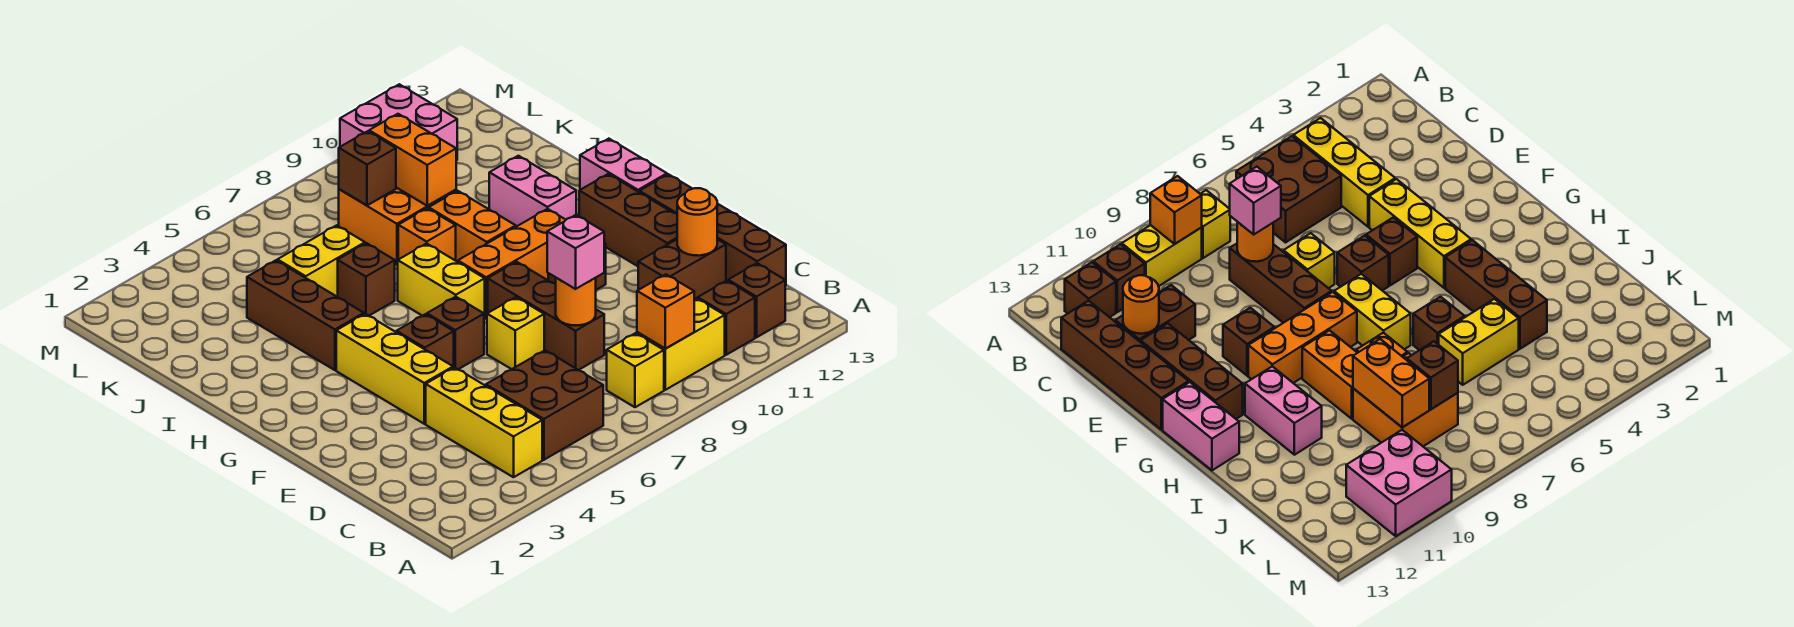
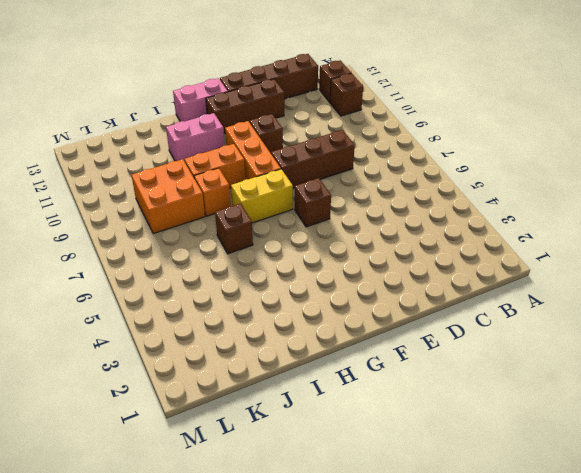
none -> yellow 1x3 brick [426,367,542,477]
none -> brown 2x2 brick [486,350,603,460]
none -> yellow 1x1 brick [607,333,664,407]
none -> yellow 1x2 brick [637,298,725,390]

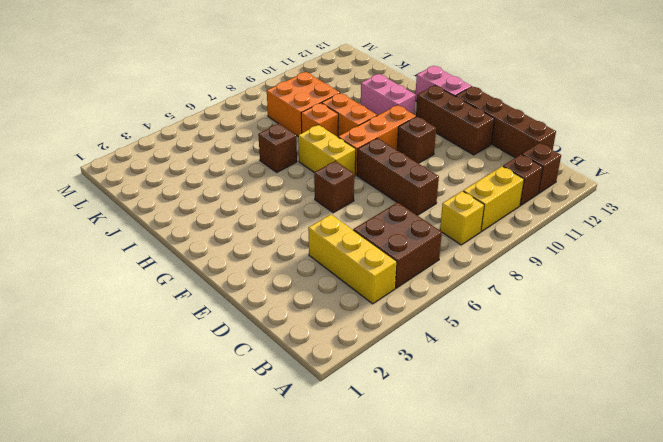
none -> brown 1x2 brick [638,239,726,299]
none -> yellow 1x3 brick [336,314,453,424]
none -> yellow 1x1 brick [487,297,544,369]
none -> brown 1x1 brick [396,314,454,368]

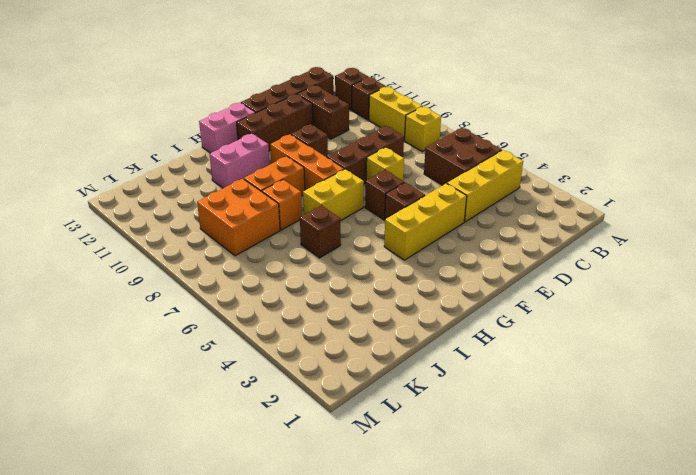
none -> brown 1x3 brick [247,260,364,370]
none -> yellow 1x2 brick [277,225,365,297]
none -> pink 2x2 brick [340,84,457,160]
none -> orange 1x1 brick [637,274,694,349]

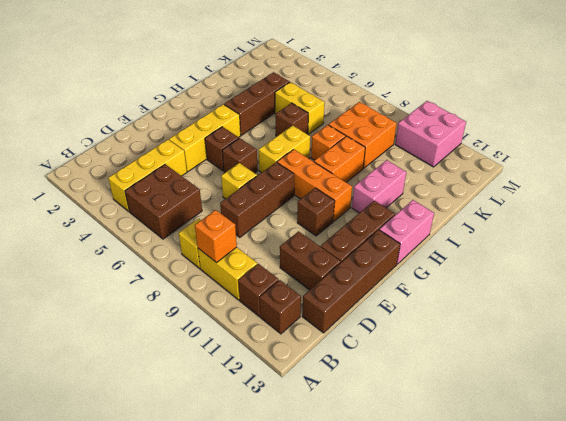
none -> orange 1x1 round brick [556,278,596,325]
none -> orange 1x1 round brick [677,188,717,256]
none -> orange 1x2 brick [369,114,456,206]
none -> brown 1x1 brick [339,131,396,205]

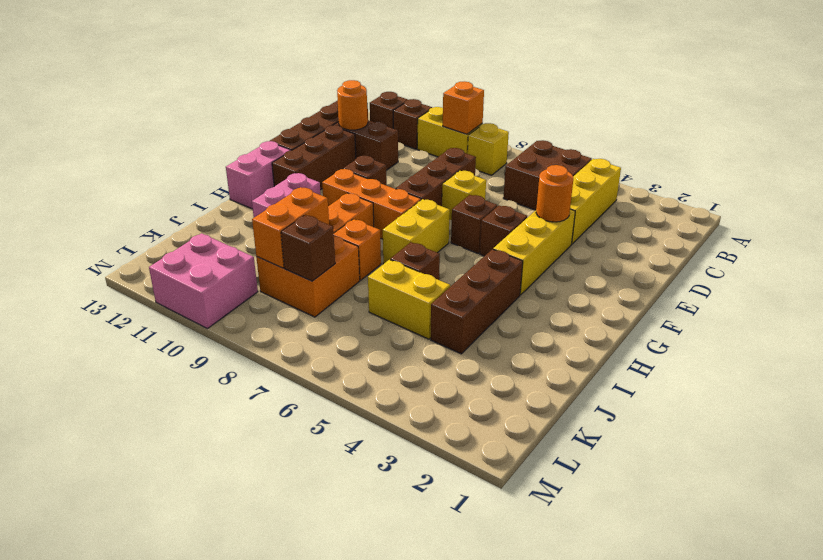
orange 1x1 round brick [536,165,573,222] -> orange 1x1 round brick moved to [556,278,596,325]
none -> pink 1x1 brick [547,215,604,289]

